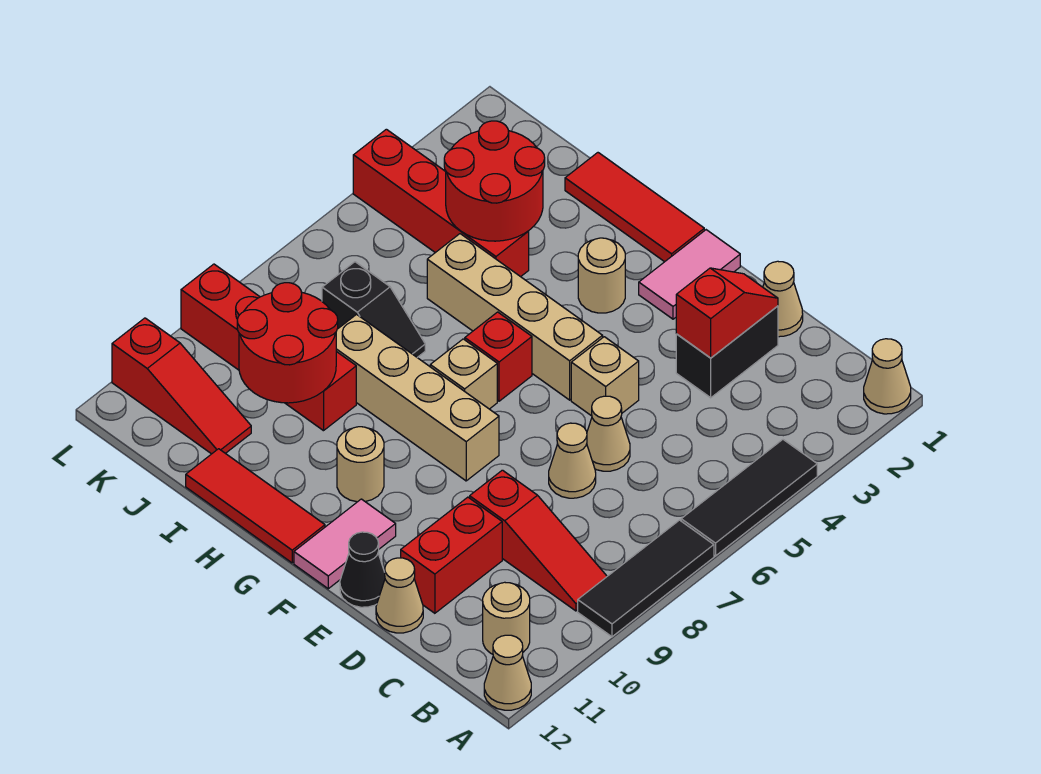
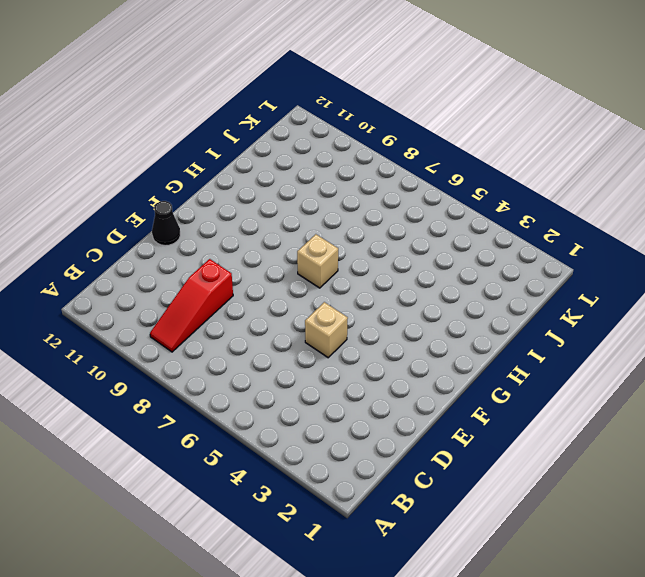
none -> tan 1x1 cone [864,339,911,414]
none -> black 1x3 tile [681,440,817,556]
none -> black 1x3 tile [578,520,714,637]
none -> tan 1x1 cone [484,635,531,710]

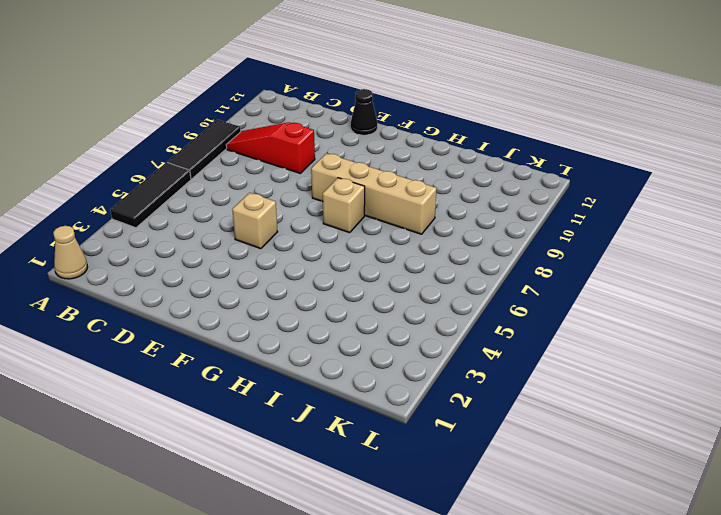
none -> tan 1x1 cone [484,635,531,710]
none -> tan 1x1 round brick [483,582,530,654]
none -> tan 1x1 cone [763,261,803,337]
none -> black 1x2 brick [676,306,778,398]

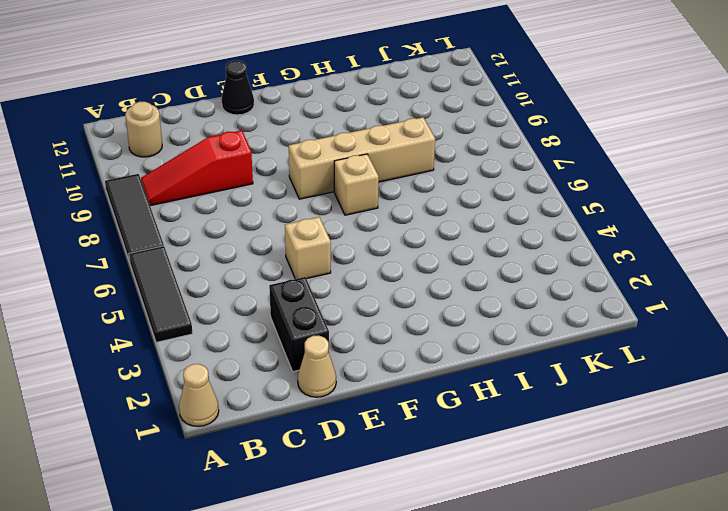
none -> tan 1x1 cone [484,635,531,710]
none -> tan 1x1 cone [587,396,630,471]
none -> tan 1x1 cone [549,423,596,498]
none -> red 1x2 brick [401,497,502,613]

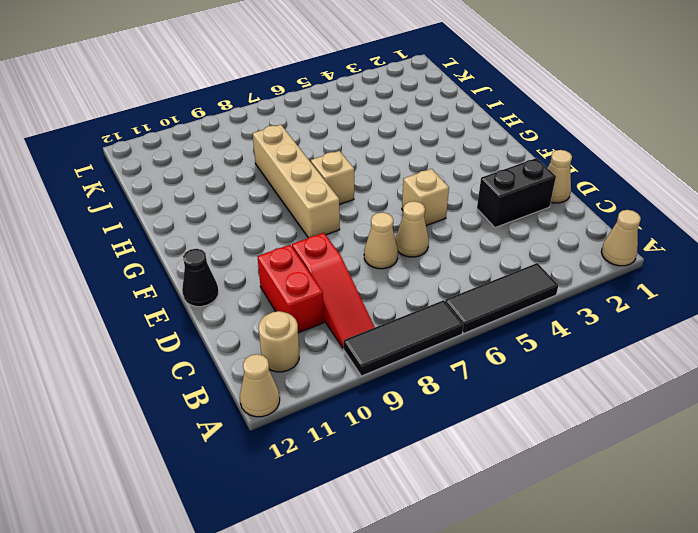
red 1x2 brick [257,245,324,333] -> red 1x2 brick turned to [401,497,502,613]
none -> tan 1x1 cone [376,558,423,633]
none -> pink 1x2 tile [639,230,740,319]
none -> tan 1x4 brick [427,234,603,400]
none -> pink 1x2 tile [294,499,396,589]

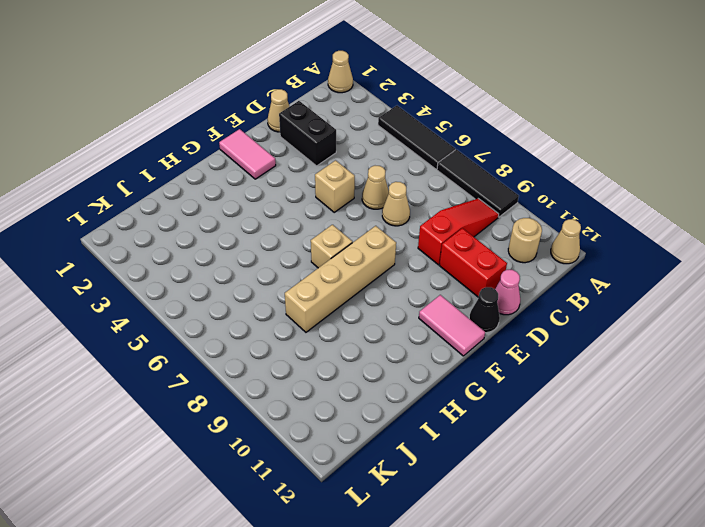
pink 1x1 cone [495,270,520,315] -> tan 1x1 cone [376,558,423,633]
none -> tan 1x4 brick [427,234,603,400]
none -> red 1x3 tile [565,153,704,262]
none -> tan 1x1 round brick [578,238,625,313]
none -> red 1x1 brick [465,312,532,401]

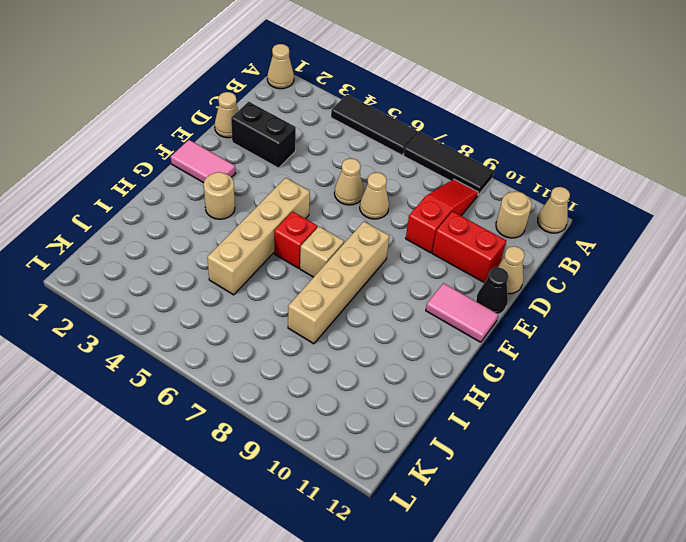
none -> tan 1x1 brick [571,337,639,416]
none -> red 1x3 tile [565,153,704,262]
none -> tan 1x1 round brick [337,427,384,502]
none -> red 1x3 tile [186,449,325,563]

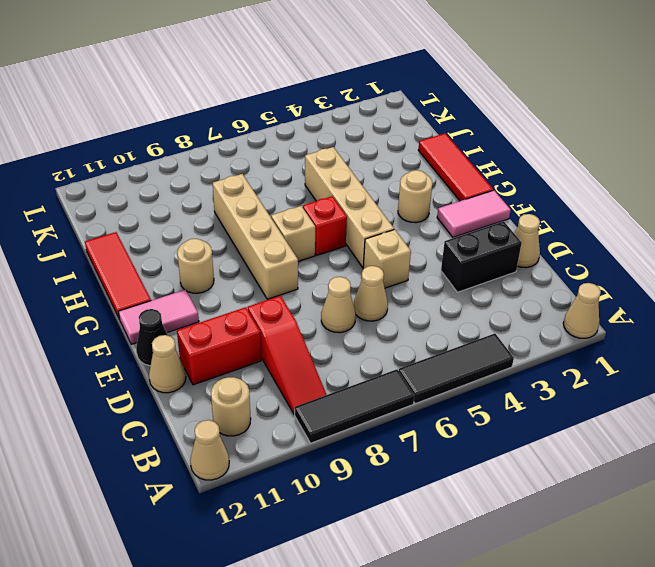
none -> red 1x4 brick [353,129,529,277]
none -> black 1x2 slope [322,262,425,357]
none -> red 1x4 brick [181,264,356,431]
none -> red 1x3 slope [112,318,251,454]

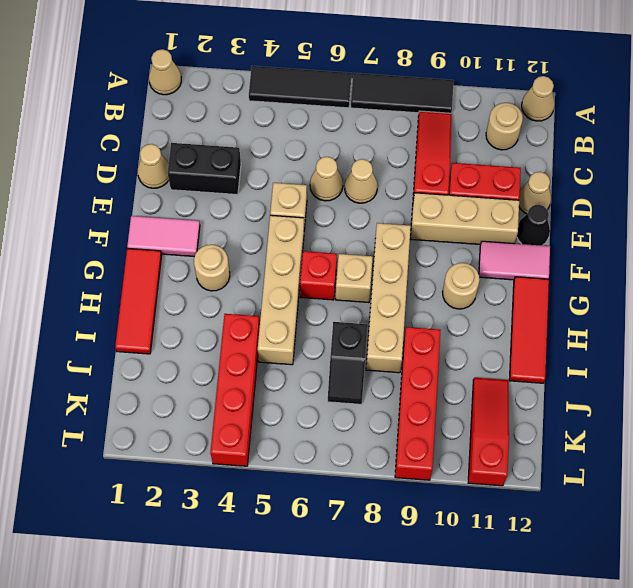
tan 1x3 brick [411,193,519,245] -> none
black 1x2 slope [328,322,368,404] -> black 1x2 slope turned to [322,262,425,357]
none -> red 1x2 slope [676,268,778,358]
none -> red 2x2 round brick [444,121,545,241]
none -> red 2x2 round brick [237,283,338,403]

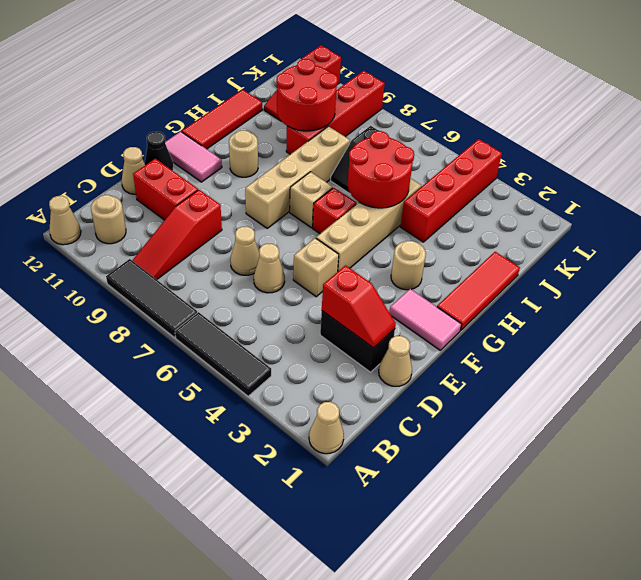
red 2x2 round brick [348,131,414,208] -> red 2x2 round brick moved to [444,121,545,241]

